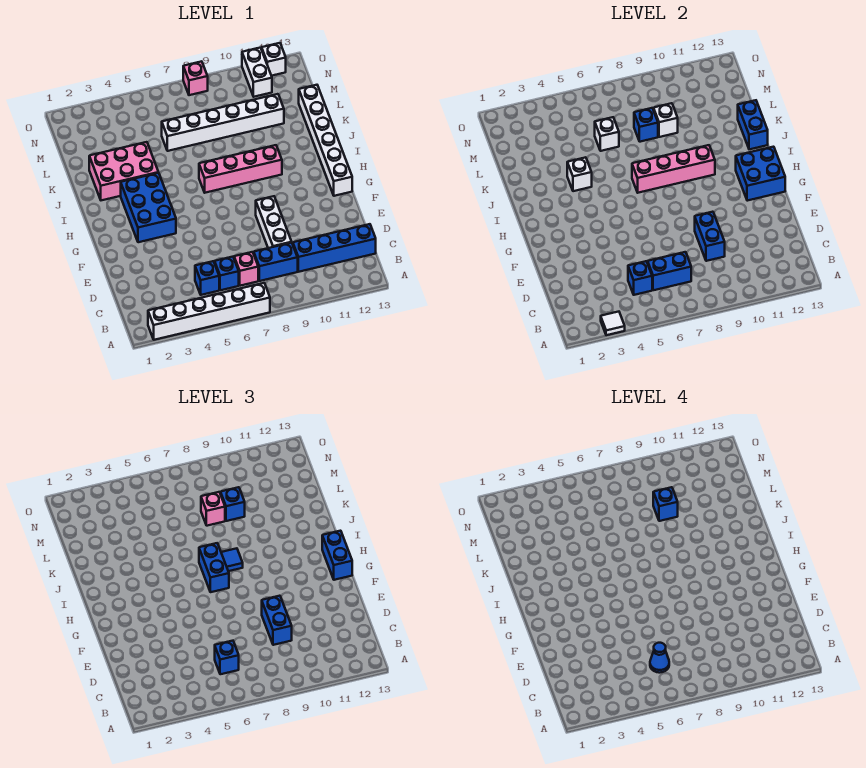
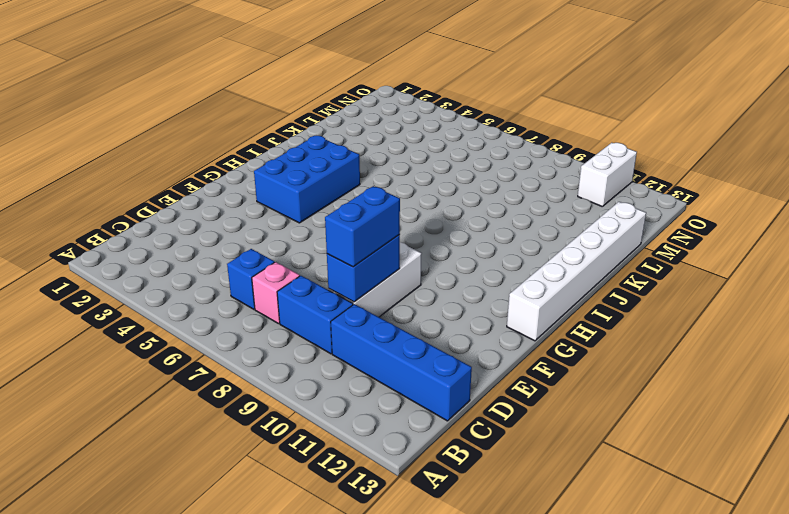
none -> white 1x6 brick [148,283,270,340]
none -> blue 1x1 brick [195,261,219,295]
none -> pink 1x4 brick [199,145,282,193]
none -> pink 2x3 brick [89,142,159,200]

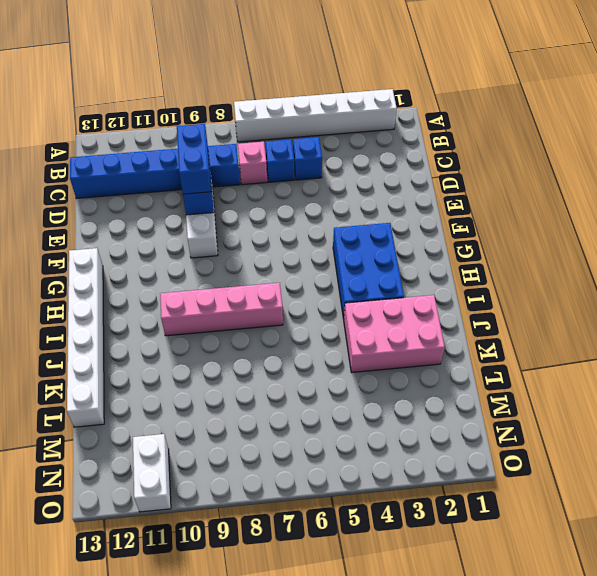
none -> white 1x6 brick [162,94,284,151]
none -> pink 1x1 brick [183,61,208,95]
none -> white 1x1 brick [262,43,286,76]
none -> white 1x1 tile [601,312,625,335]

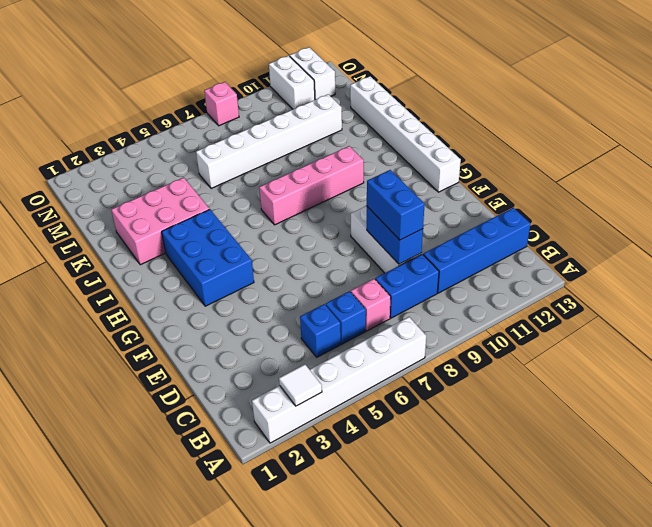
white 1x2 brick [290,47,335,100] -> white 1x1 brick [262,43,286,76]
none -> blue 1x1 brick [628,261,652,295]
none -> blue 1x2 brick [648,252,691,290]
none -> blue 2x2 brick [736,147,785,201]
none -> pink 1x4 brick [632,145,715,193]

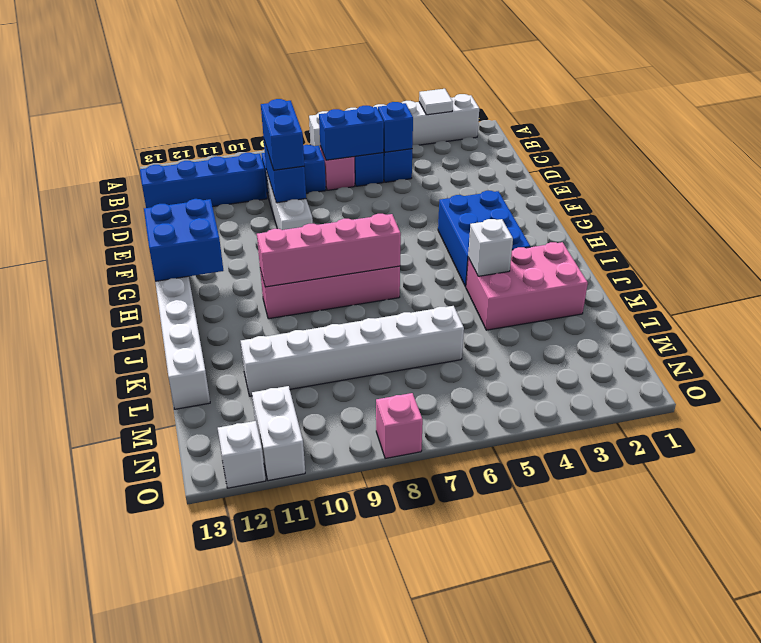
none -> blue 1x2 brick [738,100,768,149]
none -> white 1x1 brick [595,117,619,151]
none -> blue 1x1 brick [634,108,658,142]
none -> white 1x1 brick [653,103,678,137]

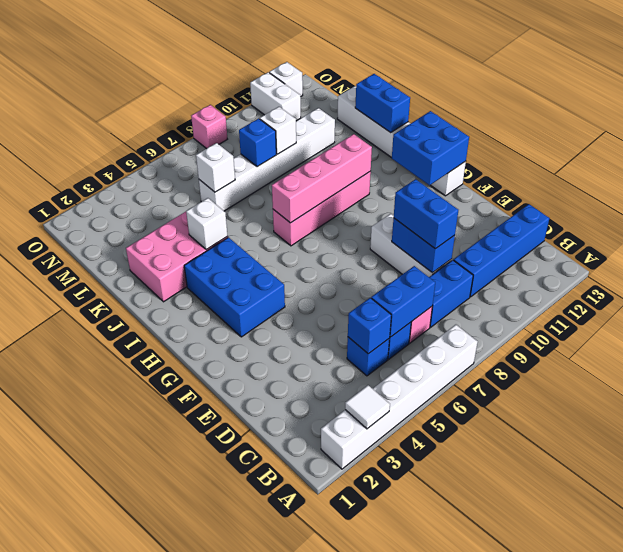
none -> blue 1x1 brick [215,641,239,674]
none -> blue 1x2 brick [322,531,352,580]
none -> blue 1x2 brick [199,543,229,592]
none -> blue 1x1 tile [221,548,243,571]

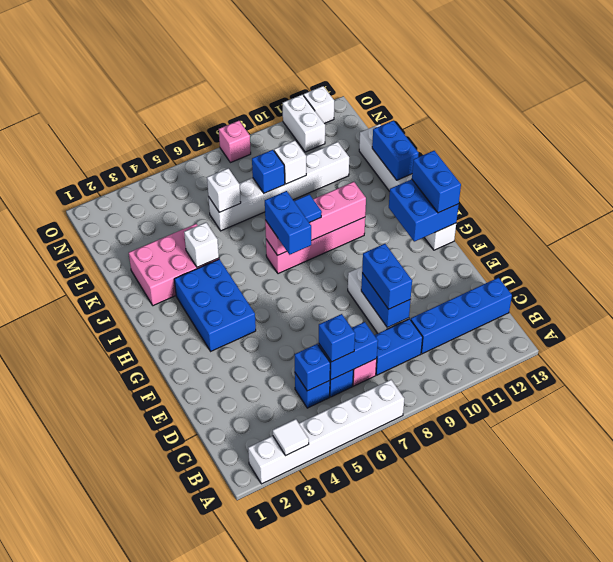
none -> pink 1x1 brick [201,492,225,526]
none -> blue 1x1 brick [220,487,245,521]
none -> blue 1x1 cone [650,643,669,673]
none -> blue 1x1 brick [653,487,678,521]

